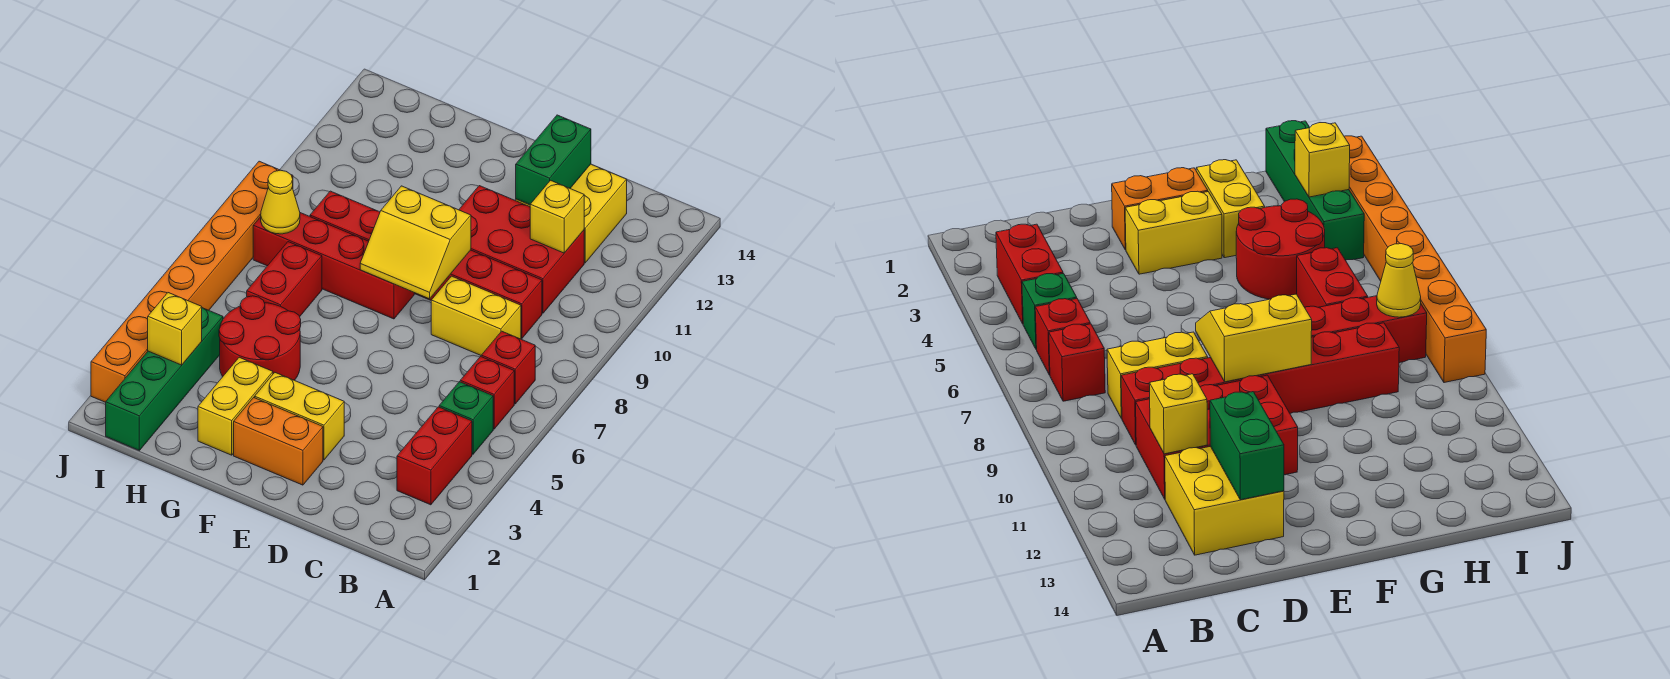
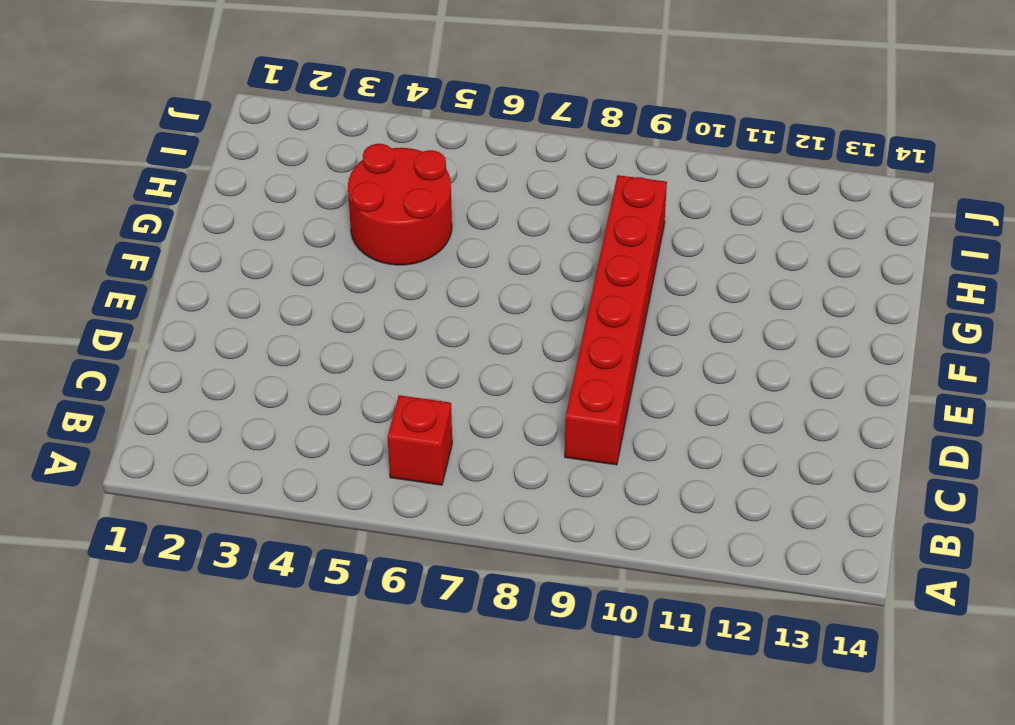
none -> red 1x2 brick [397,407,472,505]
none -> green 1x1 brick [439,382,493,454]
none -> red 1x1 brick [481,331,535,404]

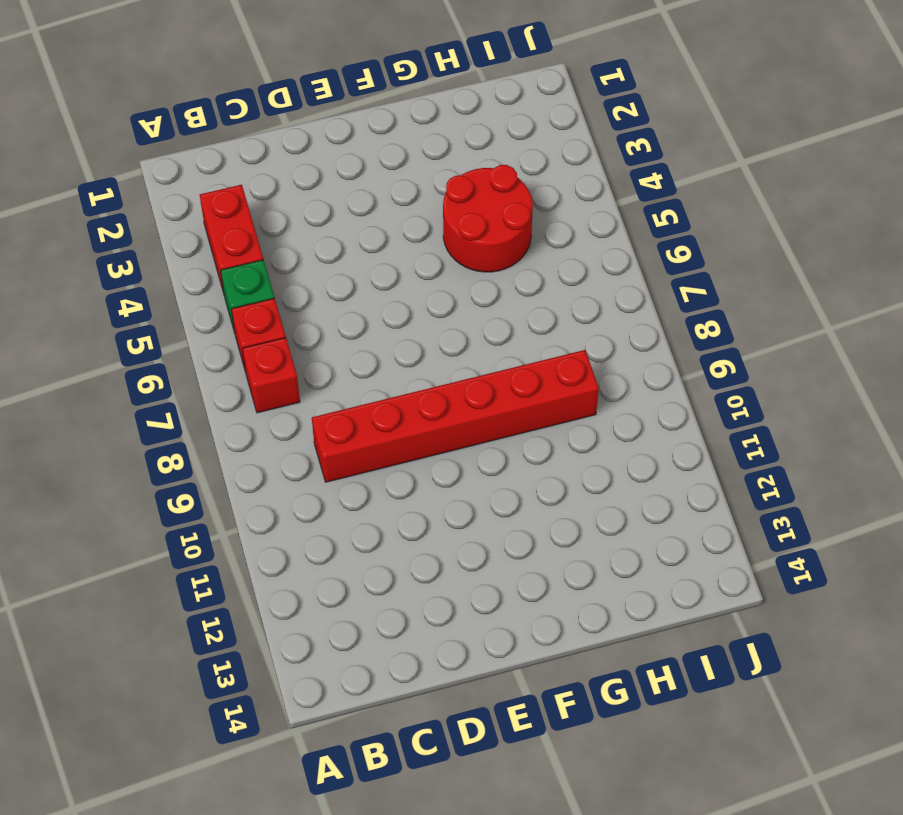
none -> yellow 1x2 brick [431,276,521,355]
none -> red 2x3 brick [459,186,584,313]
none -> yellow 2x2 brick [516,164,627,263]

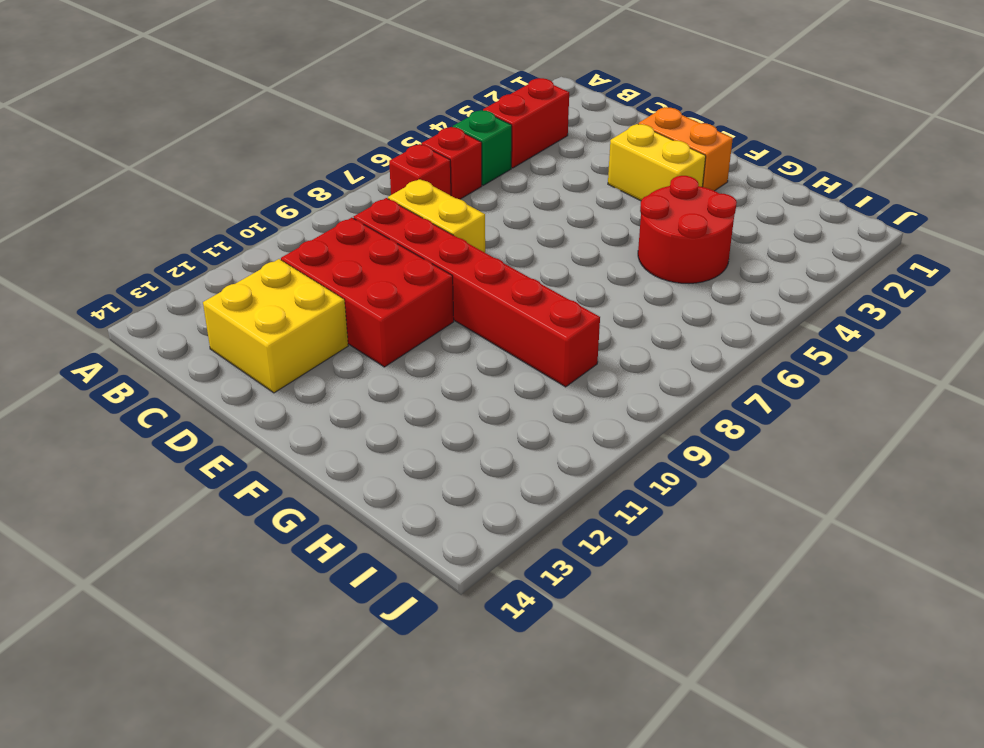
none -> red 1x4 brick [253,213,414,319]
none -> yellow 1x2 brick [198,357,273,455]
none -> red 1x2 brick [247,242,322,317]

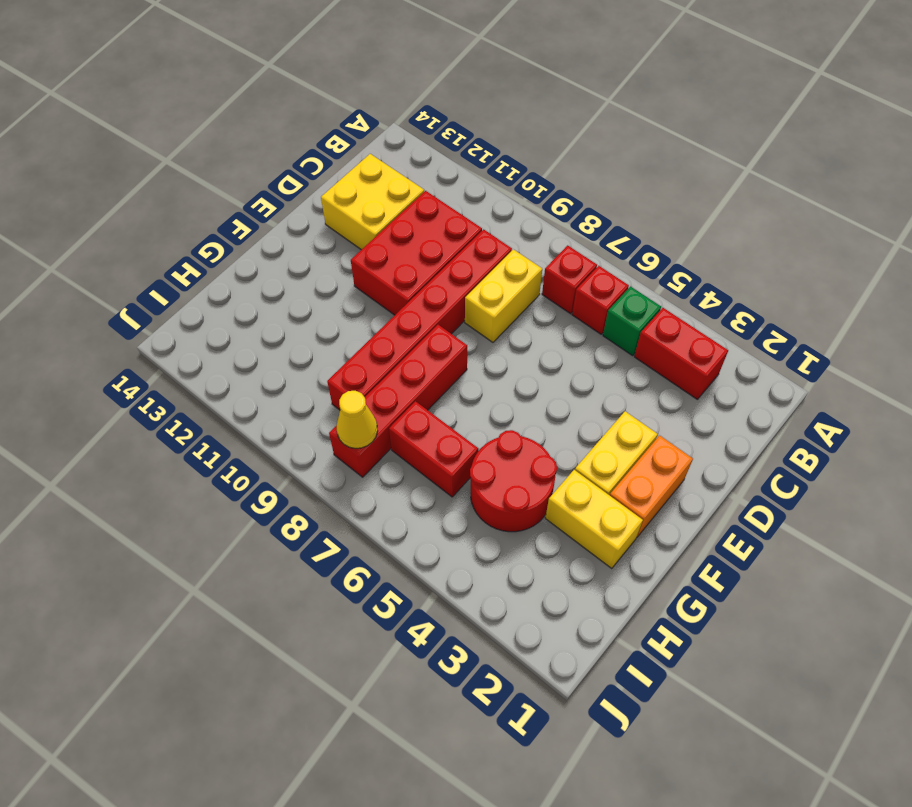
none -> green 1x4 brick [106,308,223,450]
none -> orange 1x8 brick [91,161,293,402]
none -> yellow 1x1 brick [530,180,584,253]

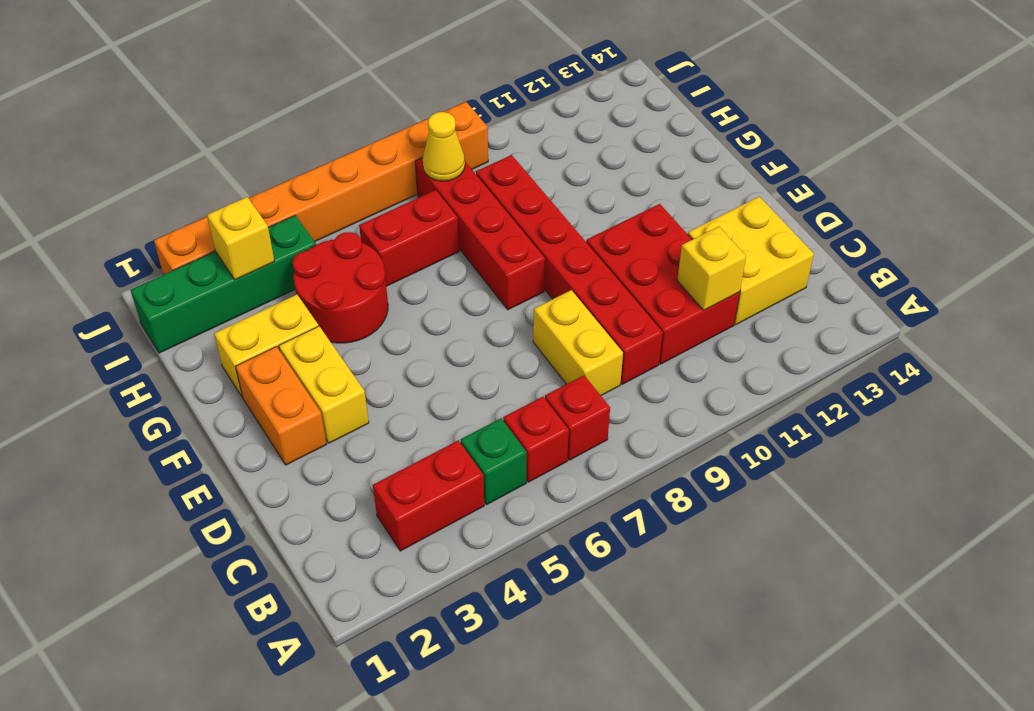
none -> green 1x2 brick [516,115,591,205]
none -> yellow 2x2 slope [360,186,471,299]

